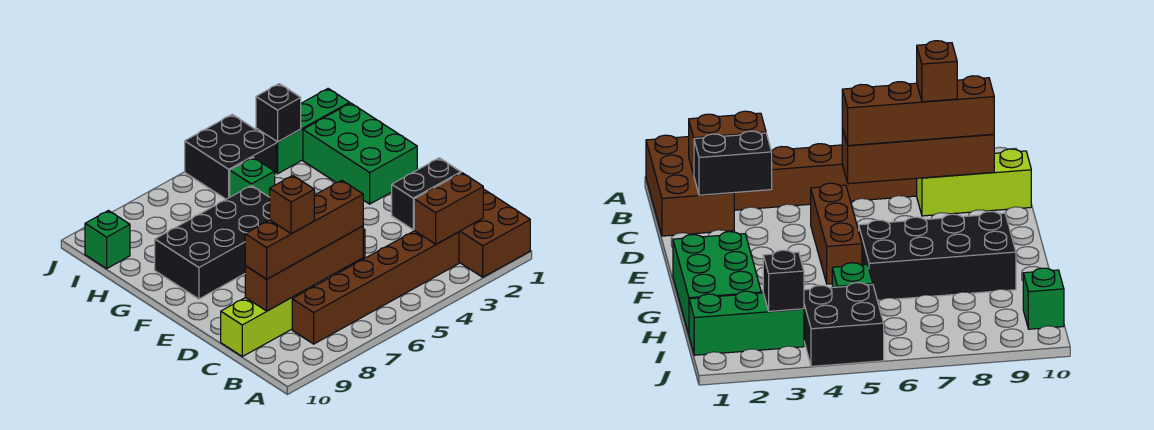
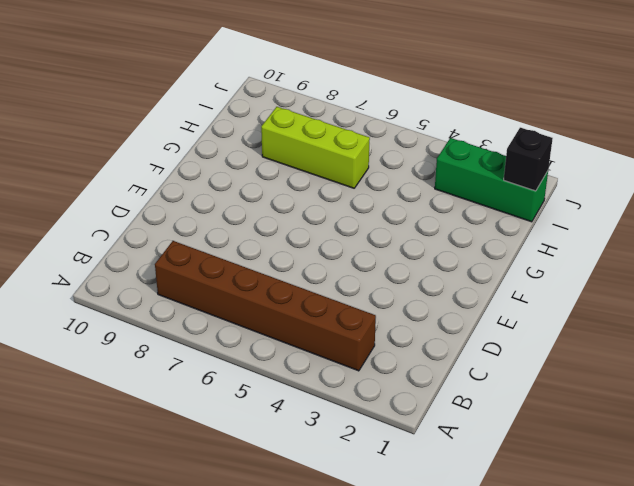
lime 1x3 brick [261,107,370,188] -> lime 1x3 brick moved to [221,285,314,356]
black 1x1 brick [504,128,553,191] -> black 1x1 brick moved to [256,84,301,142]
none -> brown 2x3 brick [459,189,530,277]
none -> brown 1x3 brick [811,183,862,284]
none -> green 2x3 brick [303,103,417,204]

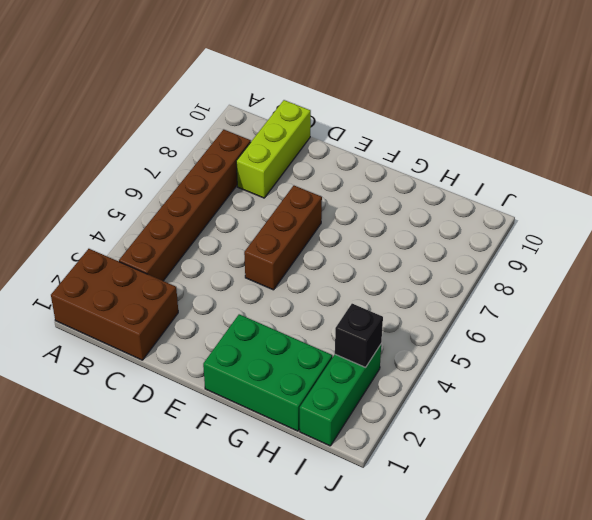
brown 1x3 brick [244,186,322,290] -> brown 1x3 brick turned to [811,183,862,284]
none -> black 2x4 brick [155,186,270,299]
none -> green 1x1 brick [230,158,275,197]
none -> black 2x2 brick [185,115,276,199]

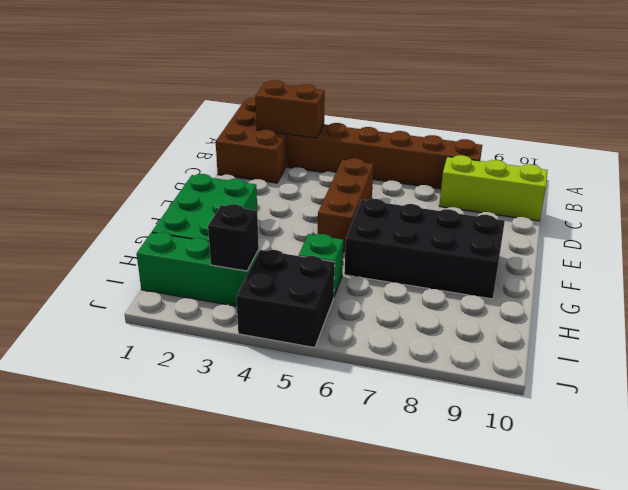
none -> green 1x1 brick [85,211,130,269]
none -> black 1x2 brick [392,158,461,230]
none -> brown 1x4 brick [245,226,363,311]

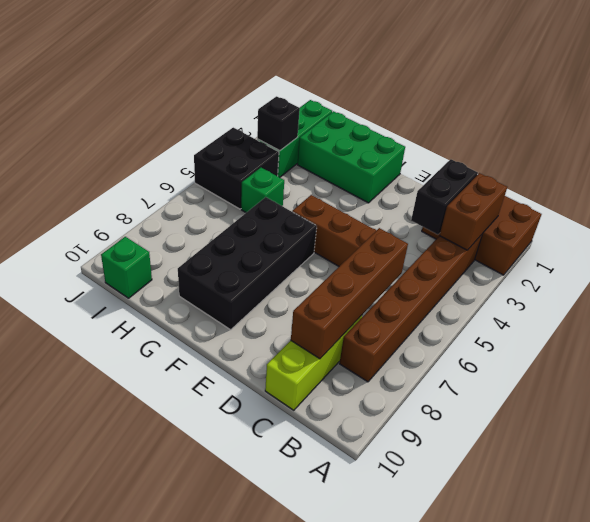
none -> brown 1x4 brick [245,180,363,279]
none -> brown 1x1 brick [270,176,314,234]

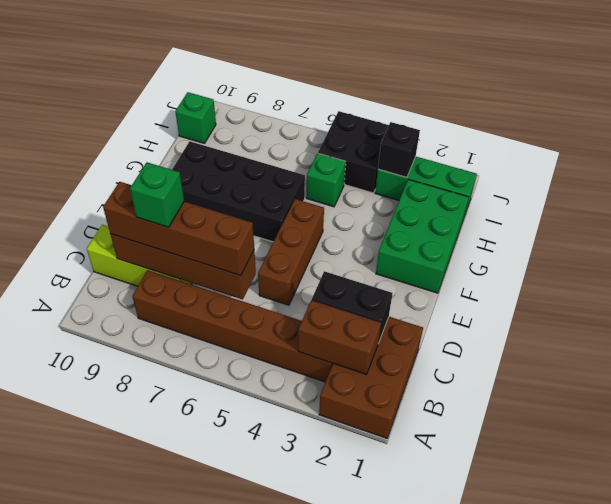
green 1x1 brick [130,162,184,227] -> brown 1x1 brick [270,176,314,234]

